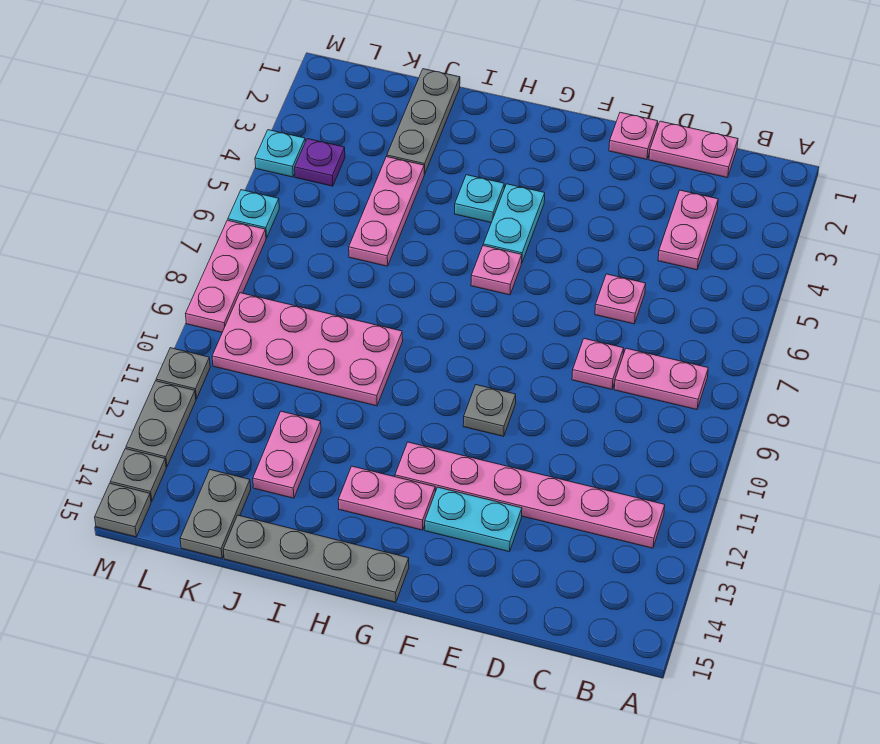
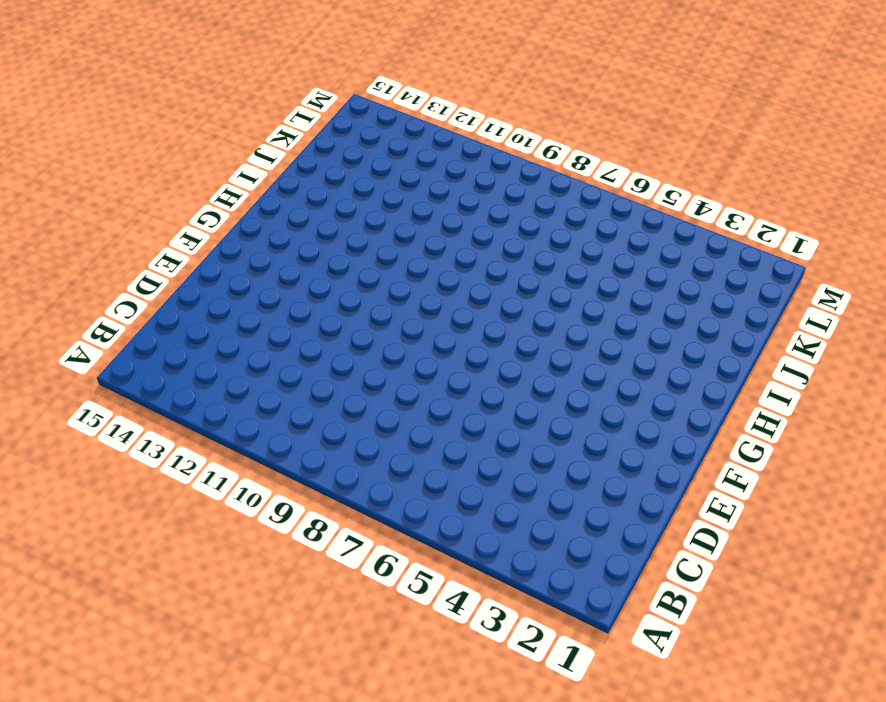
none -> pink 1x2 plate [614,348,708,410]
none -> pink 1x6 plate [395,442,665,548]
none -> pink 1x2 plate [649,121,738,178]

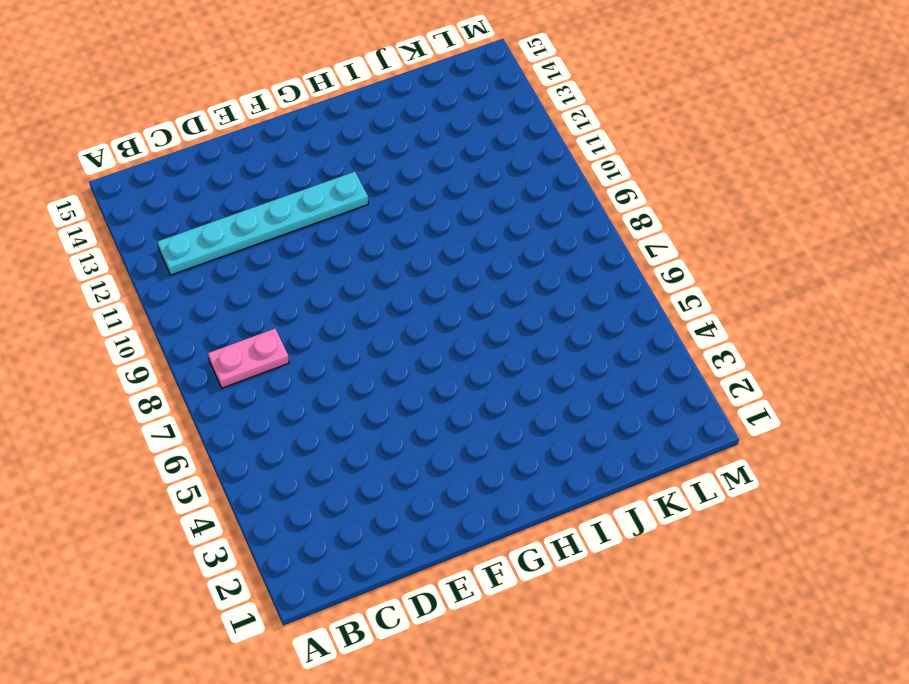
cyan 1x6 plate [158,172,368,275] -> pink 1x6 plate [395,442,665,548]
none -> pink 1x2 plate [649,121,738,178]
none -> pink 1x2 plate [658,190,718,270]
none -> pink 1x1 plate [595,274,646,324]

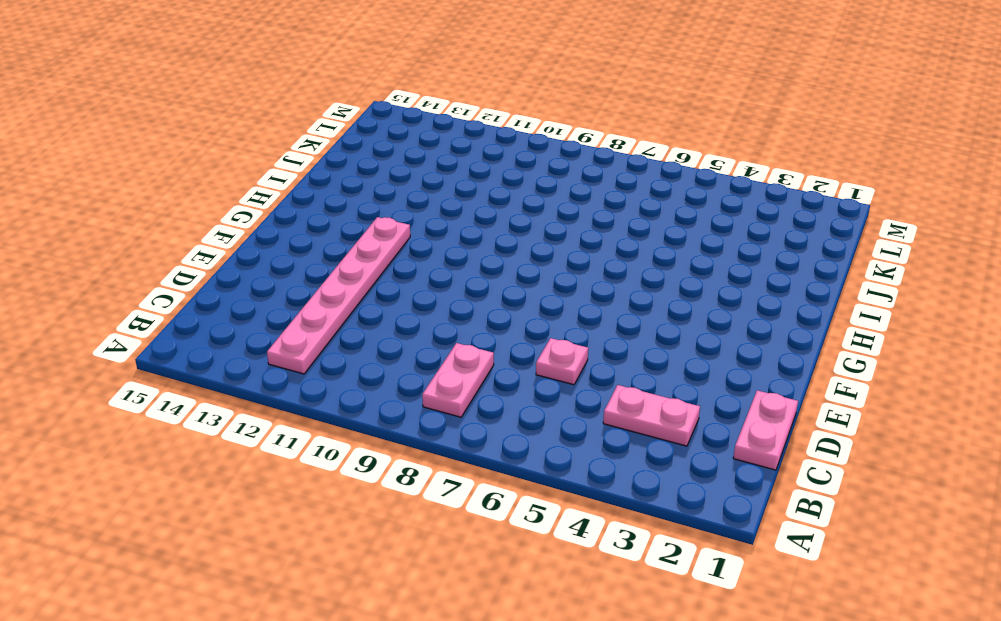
none -> pink 1x1 plate [572,339,624,389]
none -> pink 1x1 plate [609,112,658,160]
none -> cyan 1x2 plate [425,487,522,552]

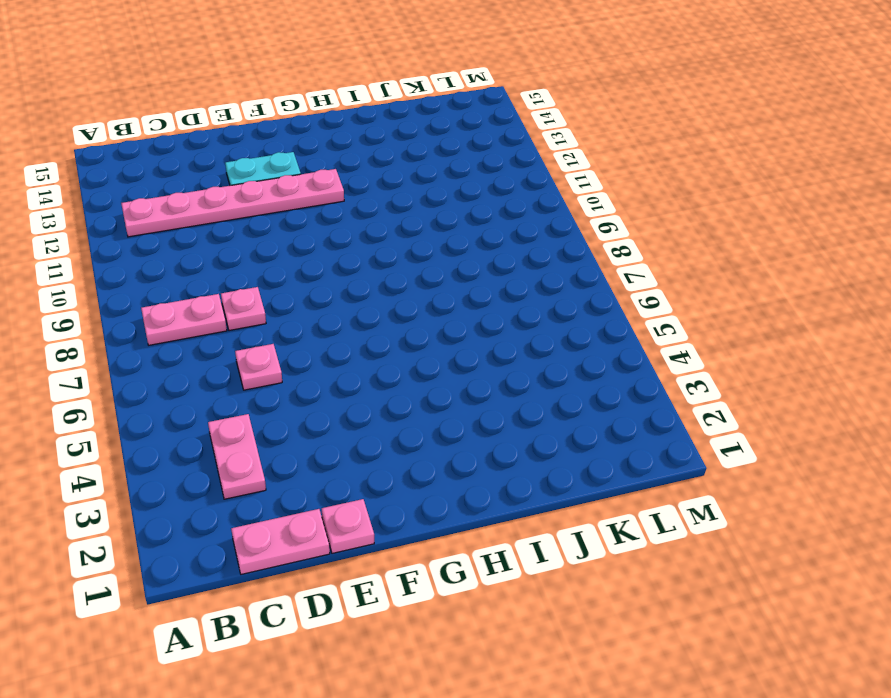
none -> grey 1x1 plate [463,385,516,436]
none -> cyan 1x2 plate [483,184,545,263]
none -> pink 1x1 plate [471,246,522,295]

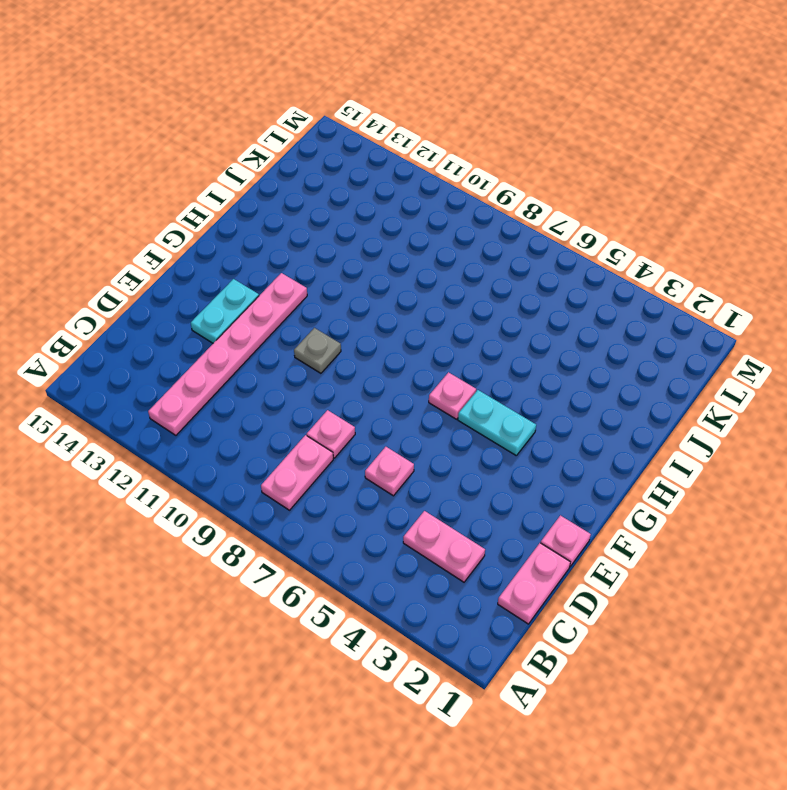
none -> pink 1x2 plate [338,466,435,530]
none -> grey 1x4 plate [223,515,409,602]
none -> cyan 1x1 plate [455,175,504,223]

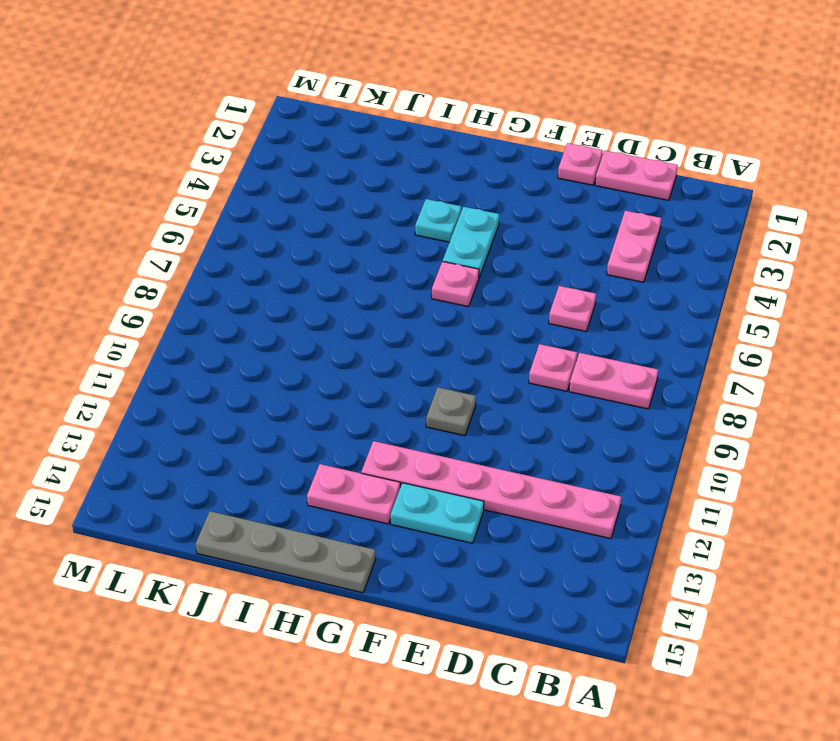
none -> pink 2x4 plate [212,293,403,406]
none -> grey 1x3 plate [387,69,460,174]
none -> pink 1x3 plate [349,157,424,266]

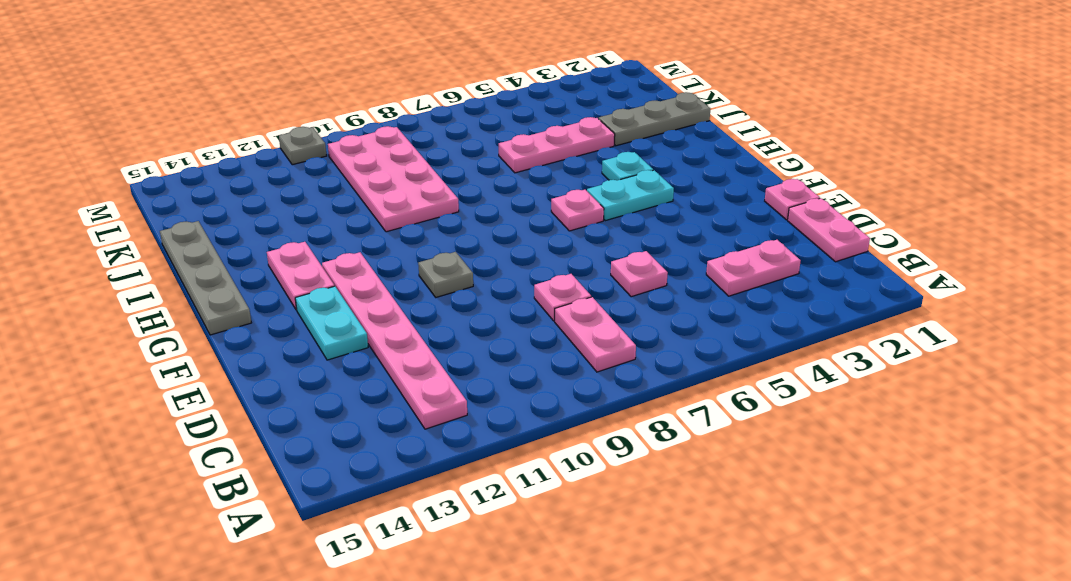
none -> pink 1x2 plate [253,411,321,498]
none -> grey 1x2 plate [180,470,251,558]
none -> purple 1x1 plate [295,139,345,186]

